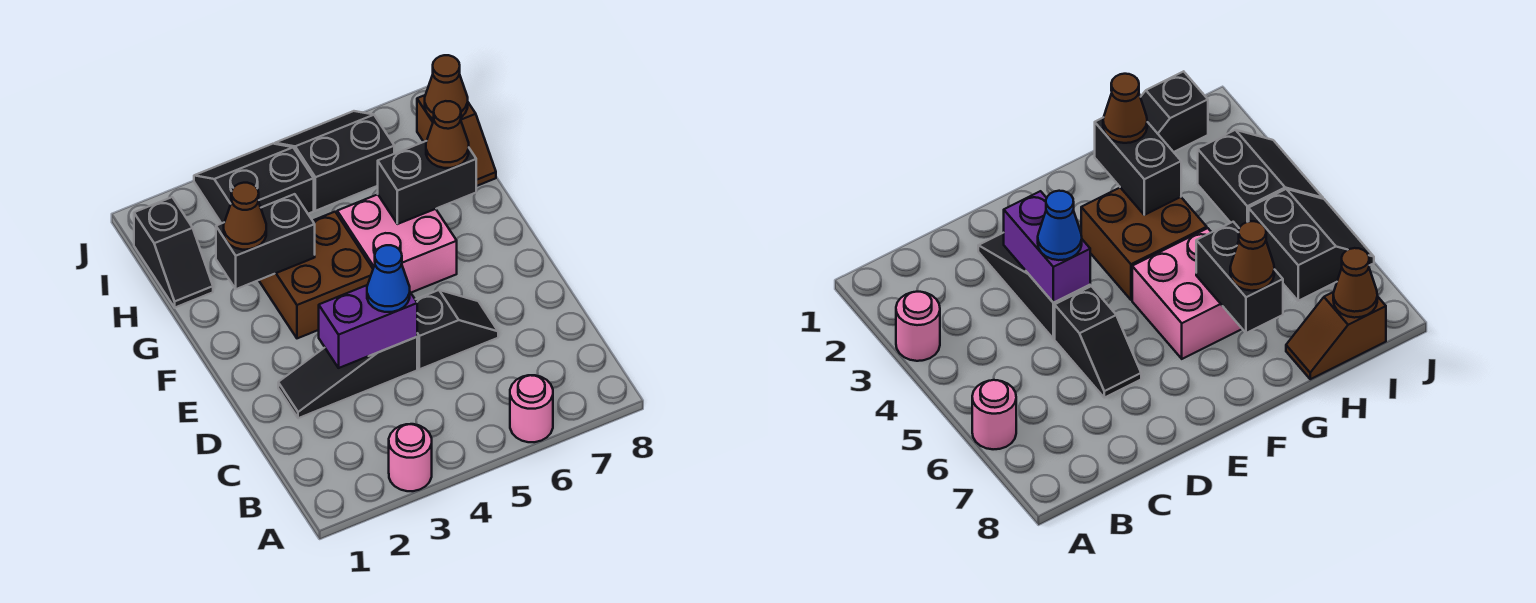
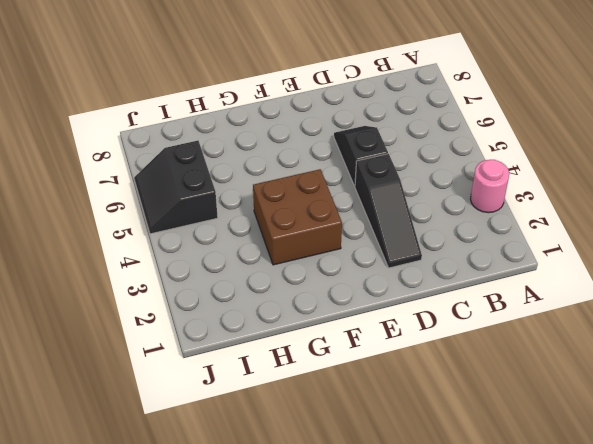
none -> pink 1x1 round brick [510,375,553,442]
none -> pink 2x2 brick [337,194,457,293]
none -> black 1x2 slope [134,197,213,308]

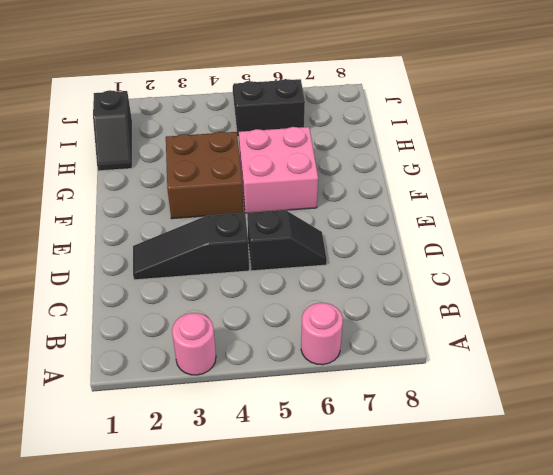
none -> brown 1x2 slope [417,95,496,186]
none -> black 2x2 slope [194,144,314,223]
none -> purple 1x2 brick [319,285,417,368]

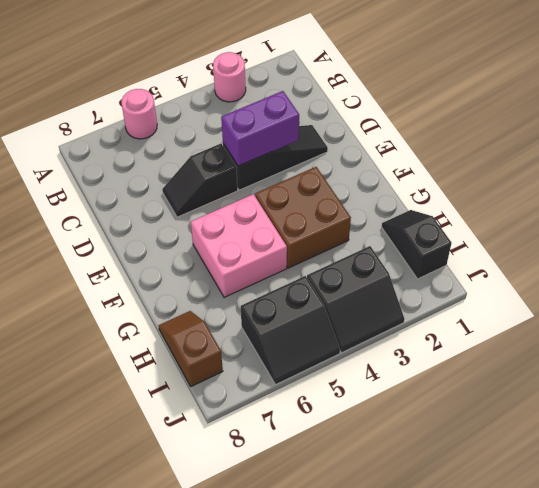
none -> black 1x2 brick [216,194,315,289]
none -> black 1x2 brick [378,141,476,224]
none -> brown 1x1 cone [425,55,468,119]

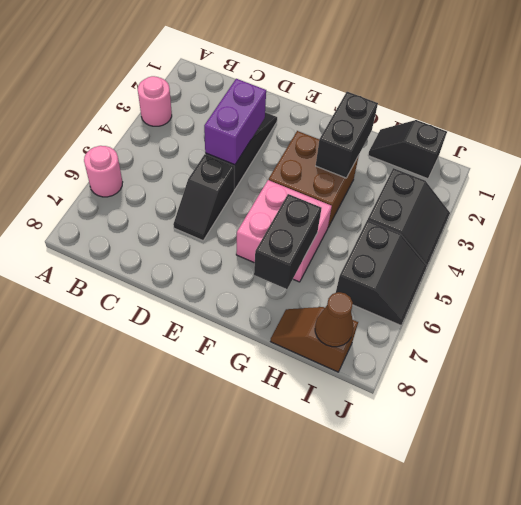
none -> blue 1x1 cone [367,245,410,312]
none -> brown 1x1 cone [224,183,266,250]
none -> brown 1x1 cone [426,101,469,168]

